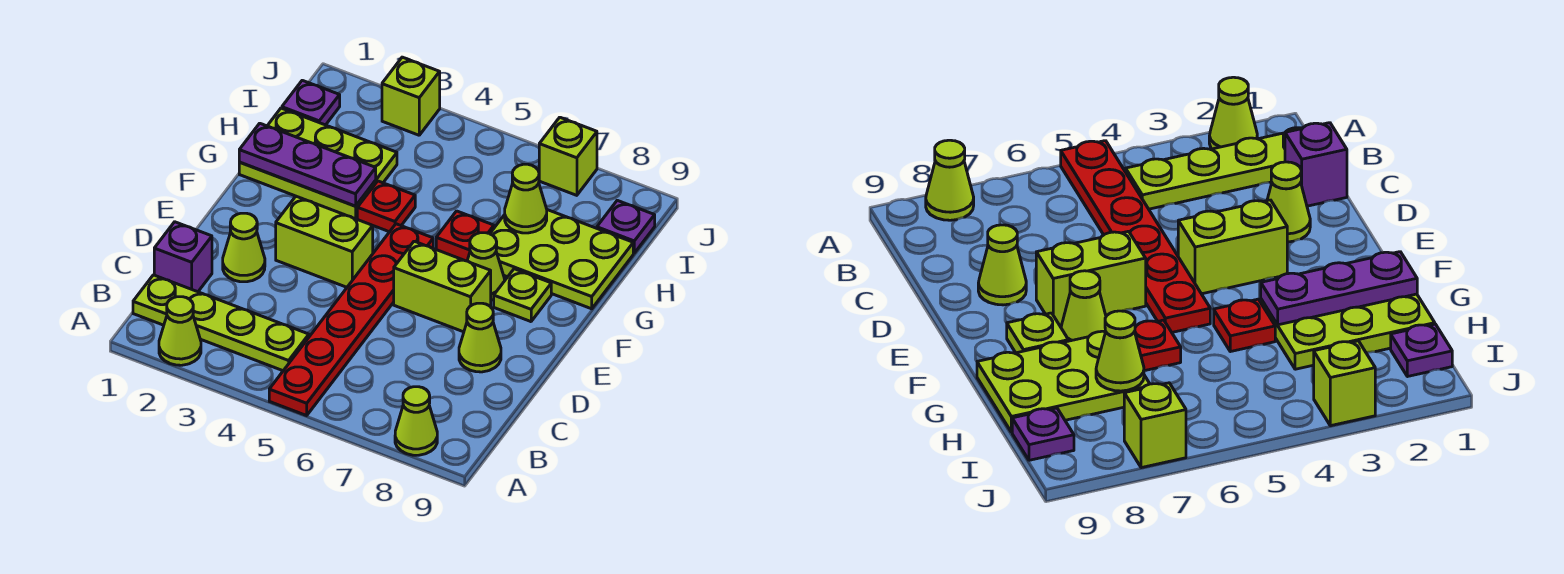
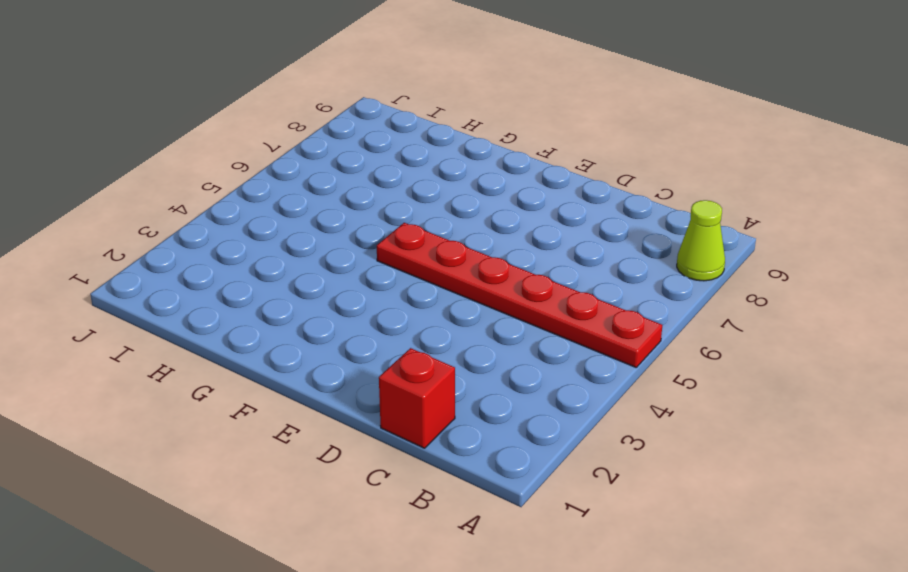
red 1x1 brick [379,348,455,448] -> purple 1x1 brick [154,222,212,292]
none -> lime 1x1 cone [159,297,201,365]
none -> lime 1x4 plate [133,275,309,371]
none -> lime 1x1 cone [223,213,265,282]

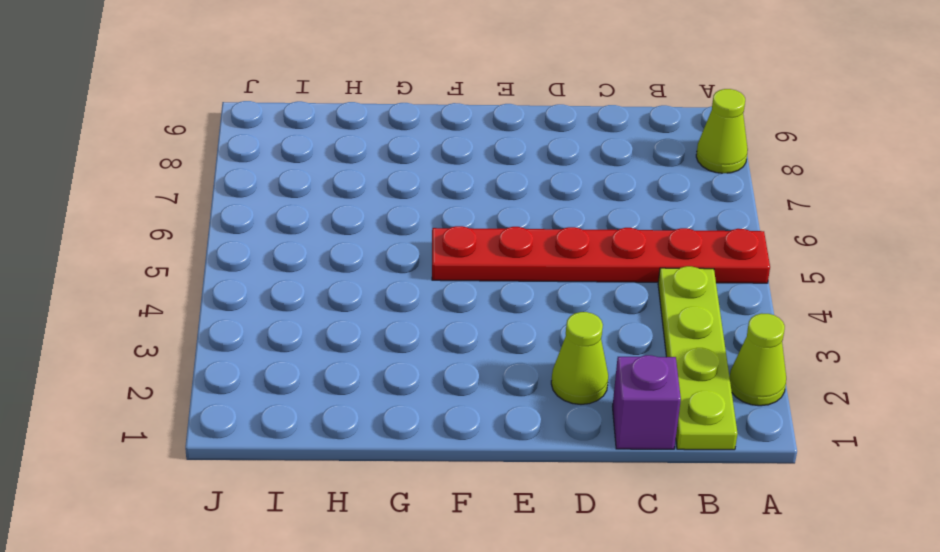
none -> lime 1x1 cone [459,303,501,372]
none -> lime 1x2 brick [276,196,373,287]
none -> lime 1x2 brick [394,241,491,332]

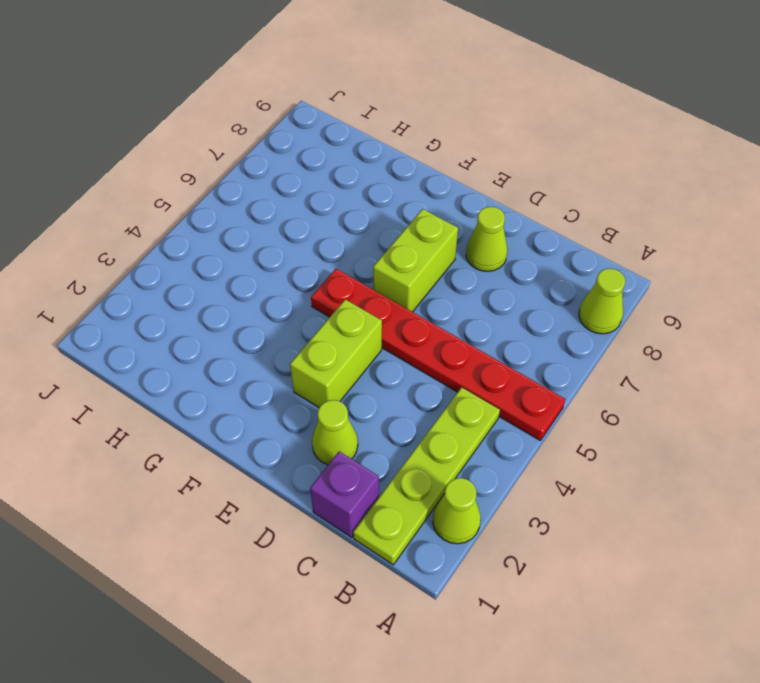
none -> lime 1x1 cone [467,233,504,300]
none -> lime 1x1 plate [494,269,551,322]
none -> lime 2x3 plate [239,108,397,219]

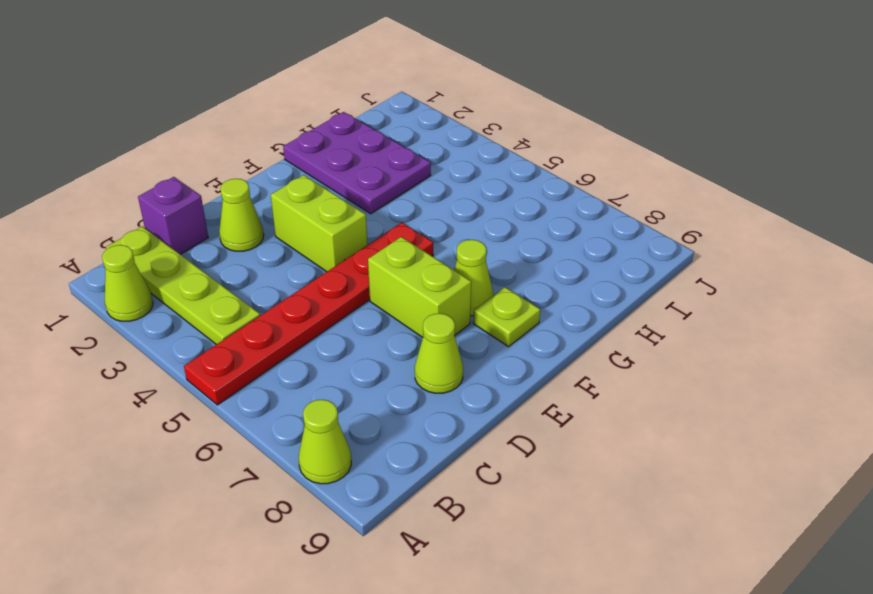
purple 2x3 plate [283,112,431,214] -> lime 2x3 plate [239,108,397,219]
none -> red 1x1 plate [357,181,415,232]
none -> red 1x1 plate [436,211,494,261]
none -> lime 2x3 plate [490,210,633,309]

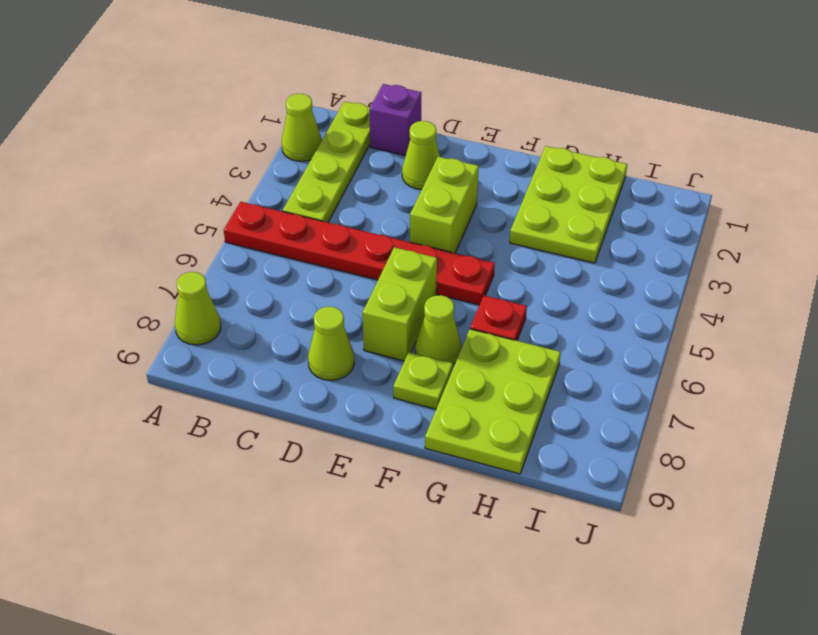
none -> red 1x1 plate [357,181,415,232]
none -> purple 1x1 plate [282,80,340,125]
none -> purple 1x1 plate [597,200,655,253]

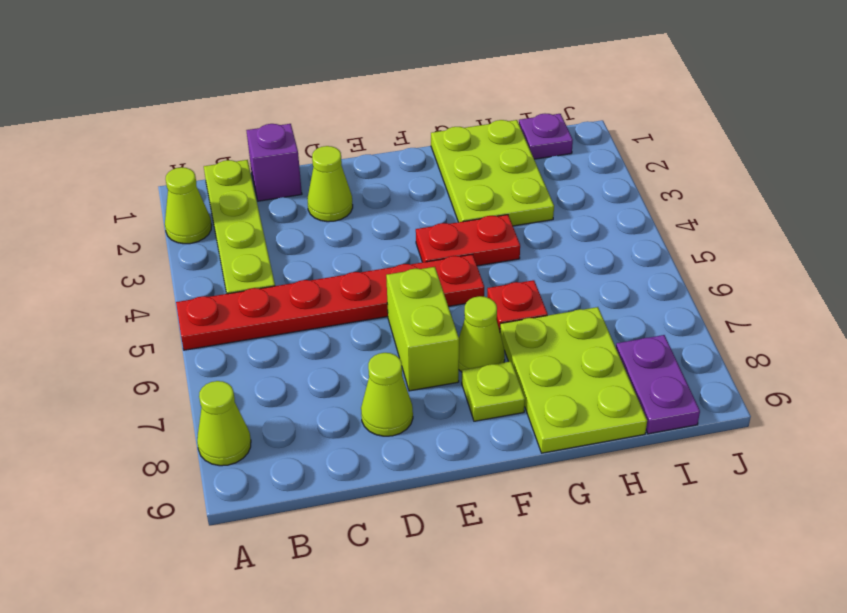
red 1x2 plate [416,215,520,266] -> red 1x1 plate [357,181,415,232]
purple 1x2 plate [616,335,700,434] -> purple 1x1 plate [597,200,655,253]
none -> lime 1x2 brick [276,196,373,287]
none -> lime 1x1 brick [382,57,440,135]
none -> lime 1x1 brick [539,117,597,195]

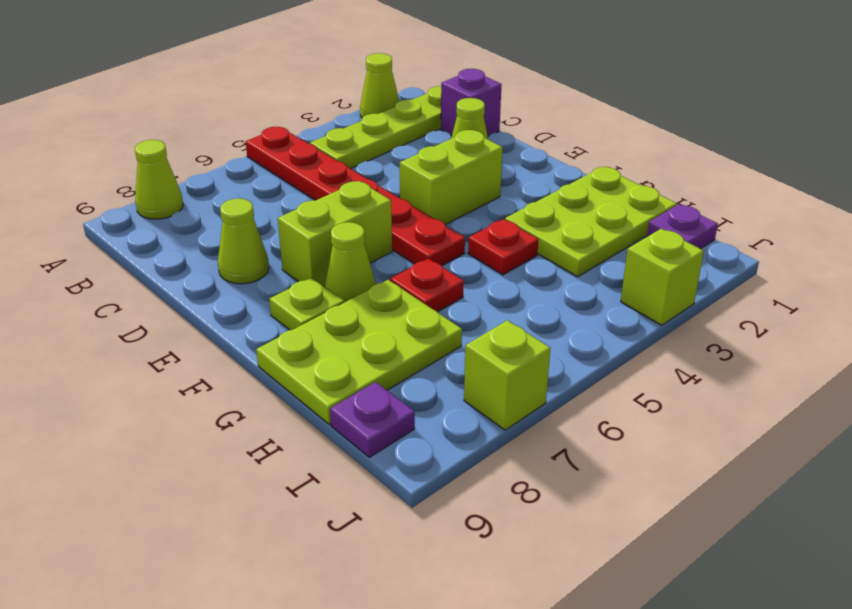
none -> purple 1x3 plate [239,123,376,206]
none -> lime 1x1 cone [505,164,547,233]

